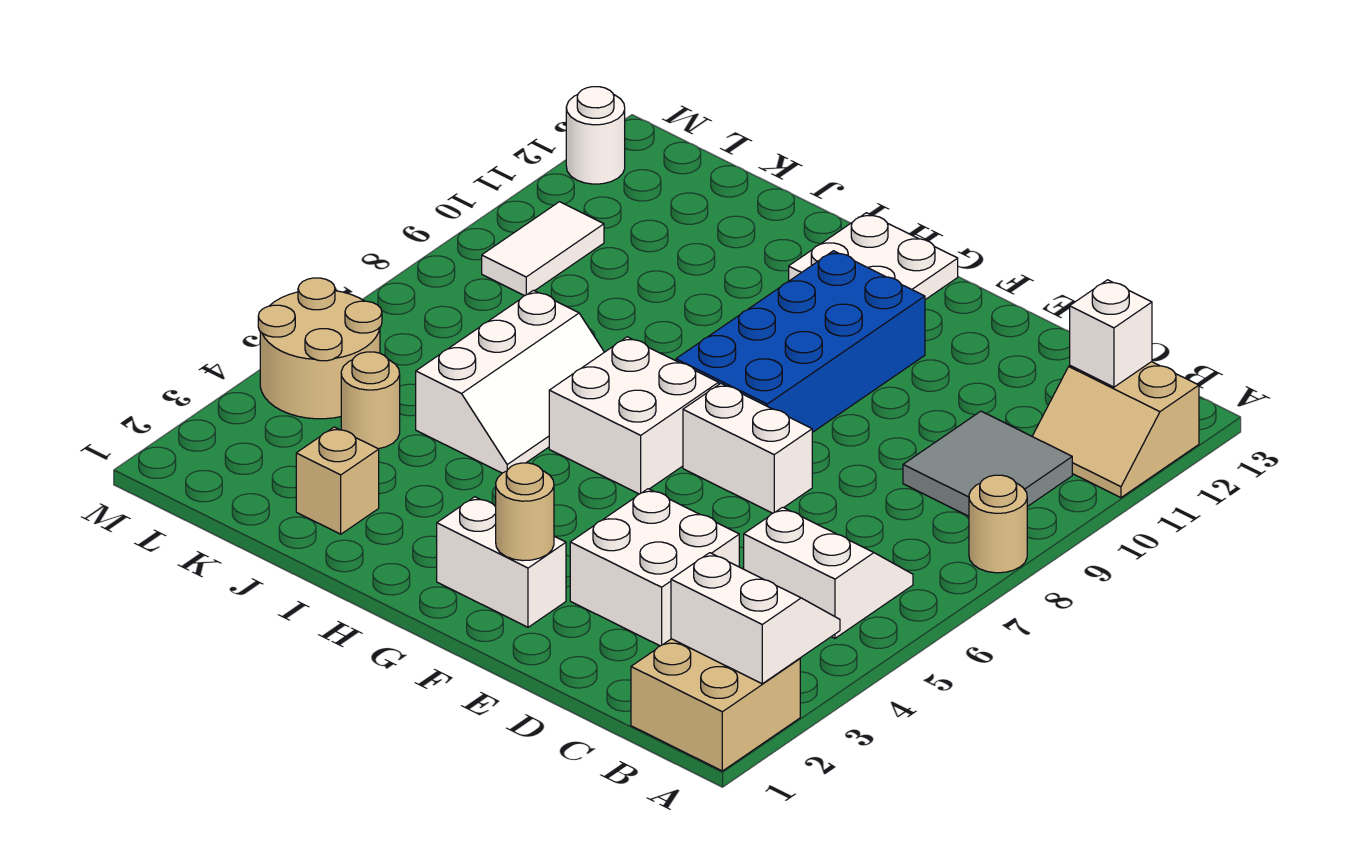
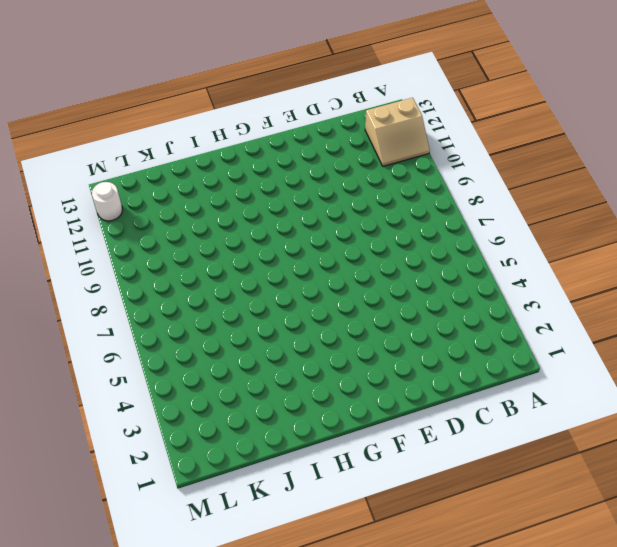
none -> tan 2x2 brick [631,639,800,771]
none -> tan 1x1 round brick [969,475,1027,573]
none -> white 2x2 slope [744,507,913,638]

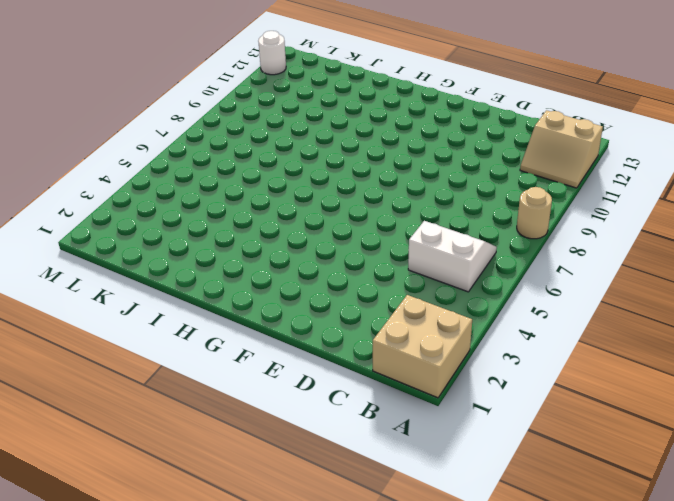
none -> grey 2x2 tile [903,411,1072,516]
none -> white 2x2 brick [570,489,739,646]
none -> white 1x2 brick [683,384,812,513]

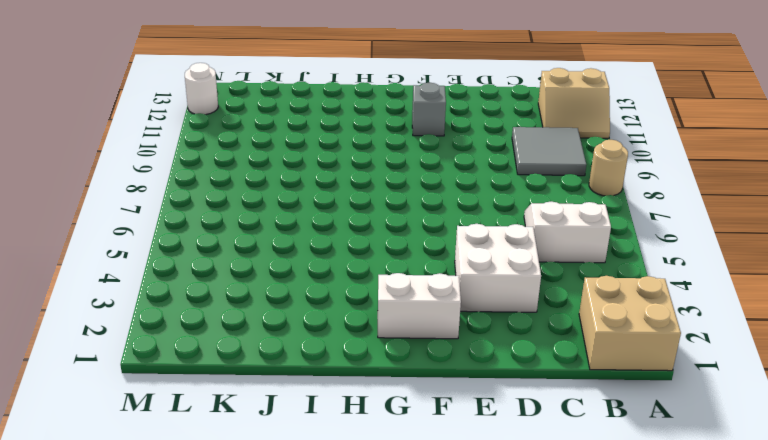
grey 1x1 brick [412,83,446,136] -> blue 2x4 brick [676,251,925,432]
none -> white 1x2 brick [683,384,812,513]
none -> white 2x2 brick [549,337,719,494]
none -> white 2x2 plate [789,213,958,300]

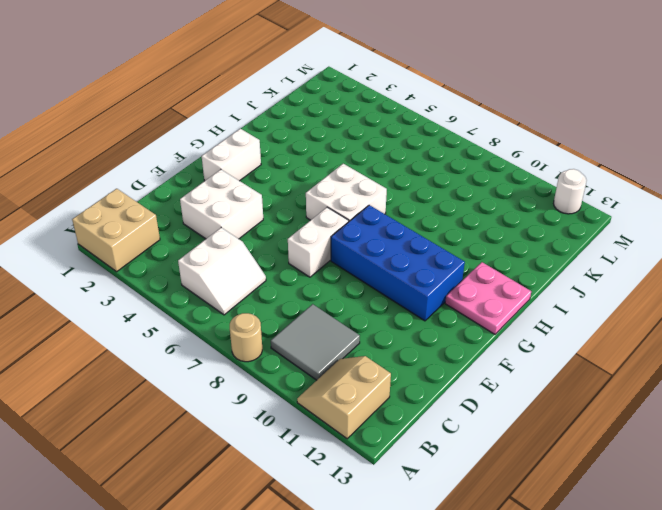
pink 2x2 plate [445,262,531,334] -> white 2x2 plate [789,213,958,300]
none -> white 2x3 slope [416,290,604,473]
none -> tan 1x1 brick [296,427,379,534]
none -> tan 1x1 round brick [341,352,400,449]

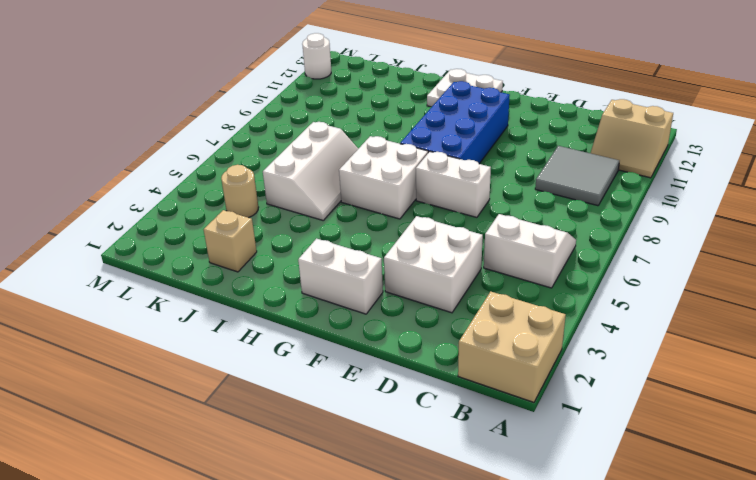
none -> tan 1x1 round brick [969,475,1027,573]
none -> tan 2x2 round brick [258,278,382,419]
none -> white 1x2 tile [482,202,604,296]

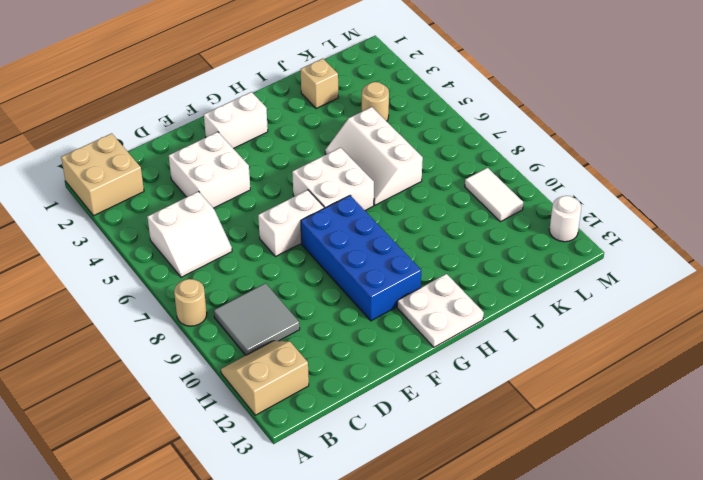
none -> tan 2x2 round brick [258,278,382,419]
none -> white 2x2 slope [671,553,840,684]
none -> white 1x1 brick [1070,280,1152,387]

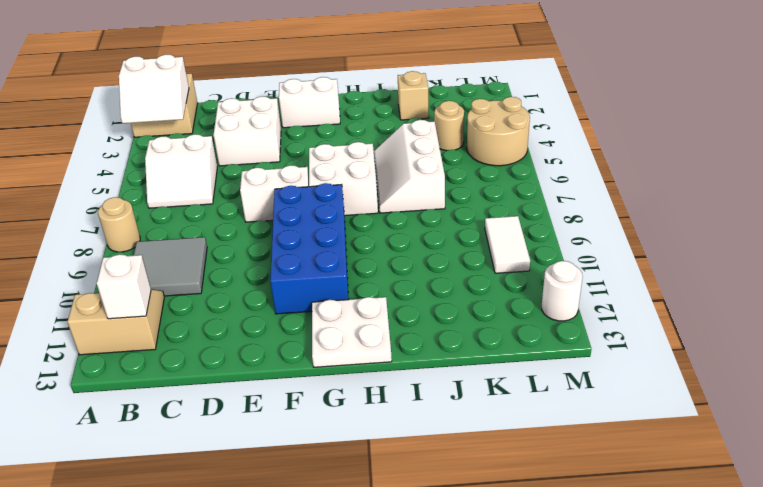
none -> tan 1x1 round brick [496,463,554,561]

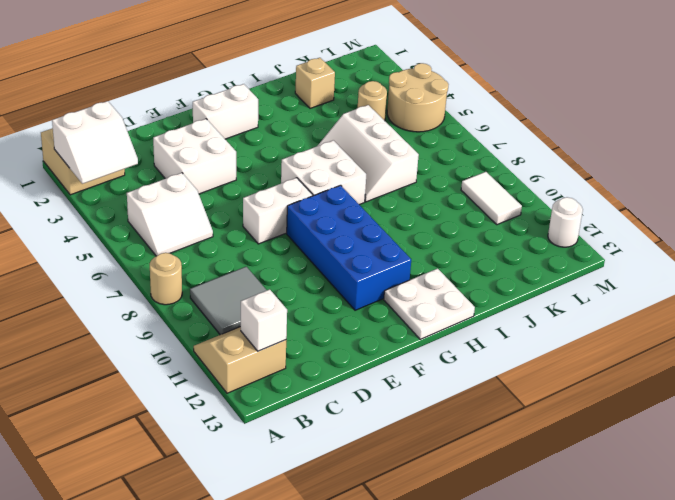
none -> tan 1x1 round brick [496,463,554,561]

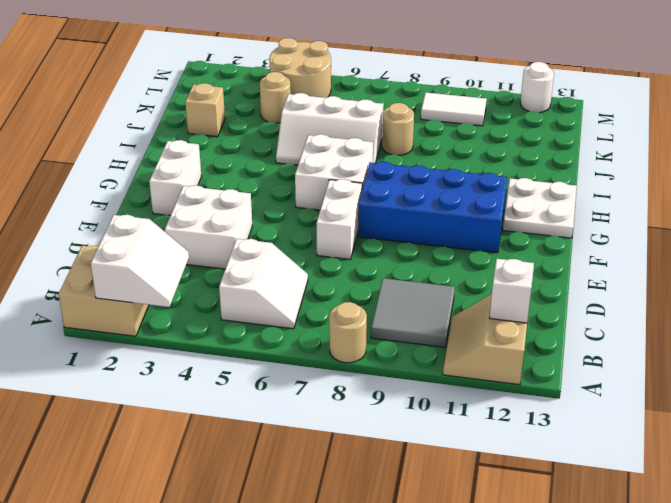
tan 1x1 round brick [382,103,414,155] -> tan 1x1 round brick moved to [496,463,554,561]

